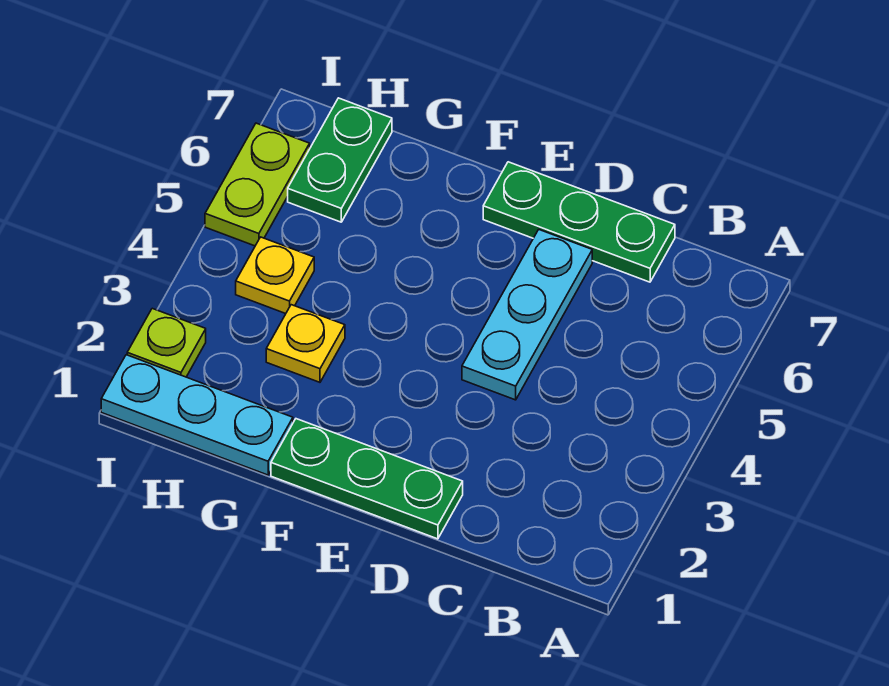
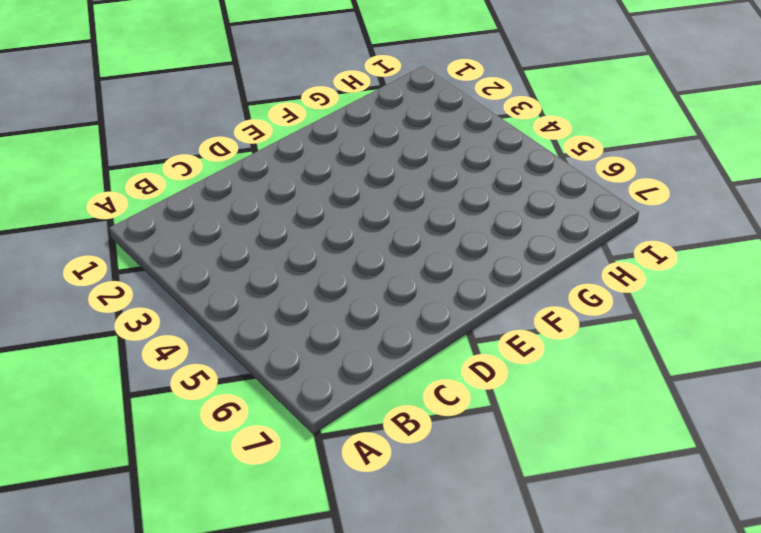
none -> green 1x3 plate [483,162,675,282]
none -> green 1x3 plate [271,419,463,539]

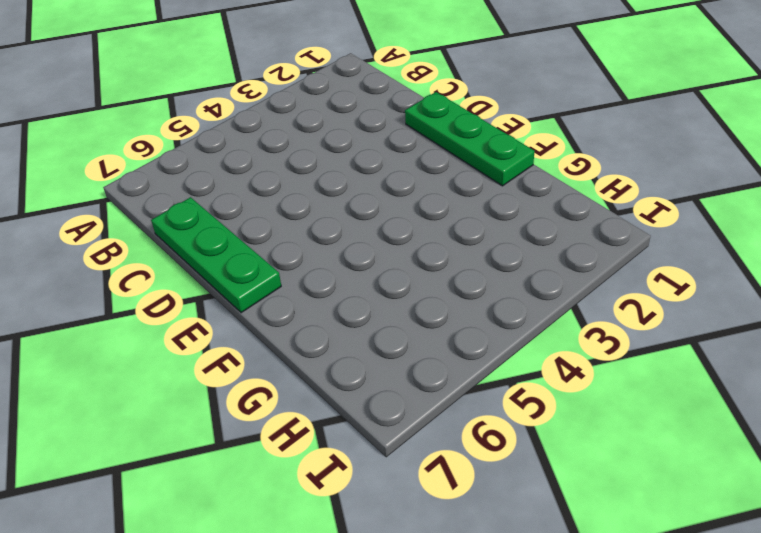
none -> cyan 1x3 plate [462,230,592,400]
none -> cyan 1x3 plate [101,355,293,475]

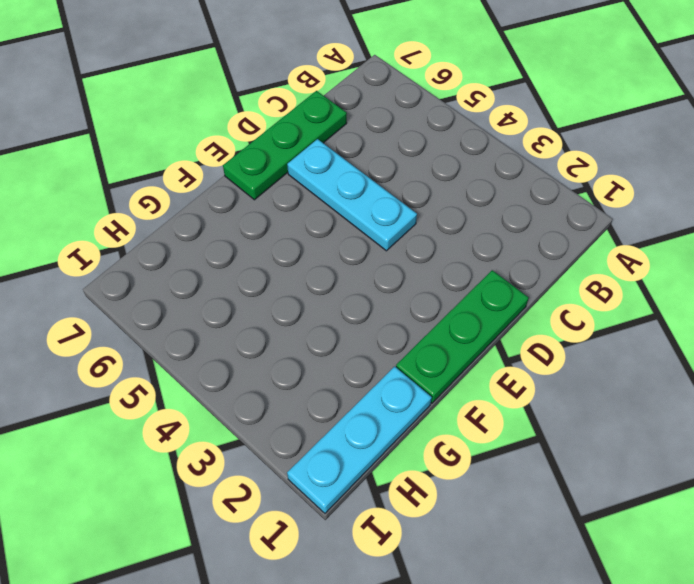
none -> yellow 1x1 plate [266,305,345,382]
none -> yellow 1x1 plate [236,237,314,314]

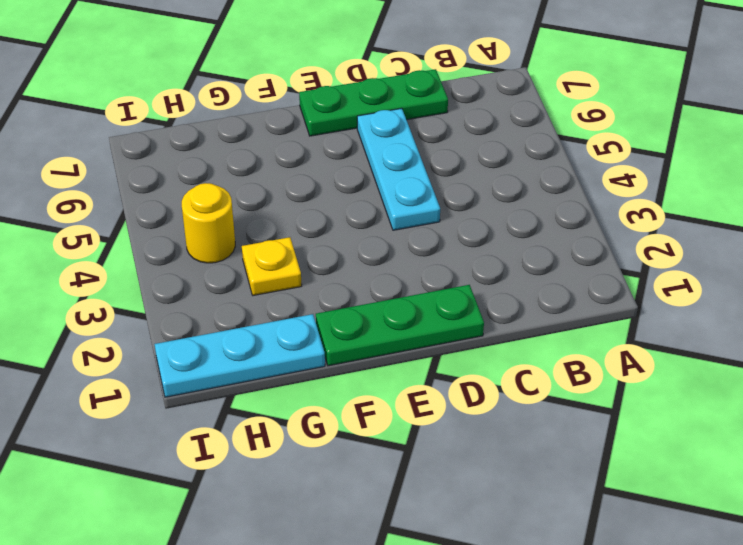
yellow 1x1 round brick [182,183,235,263] -> yellow 1x1 plate [236,237,314,314]
none -> green 1x2 plate [288,98,392,222]
none -> lime 1x1 plate [127,308,206,377]

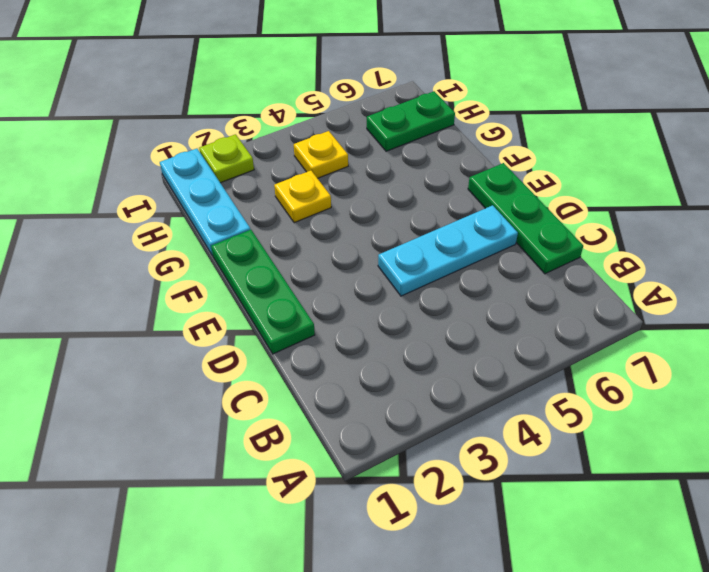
none -> lime 1x2 plate [205,123,310,246]

